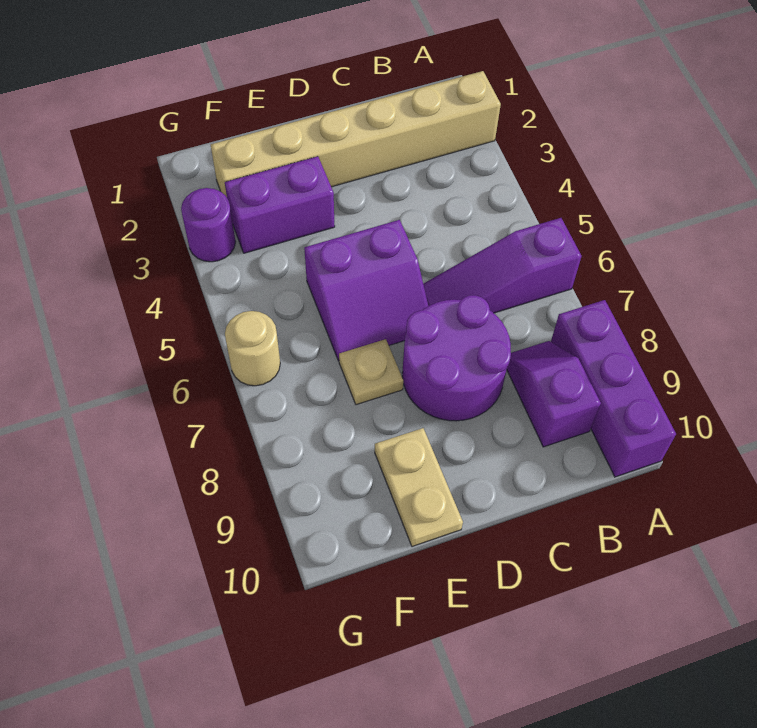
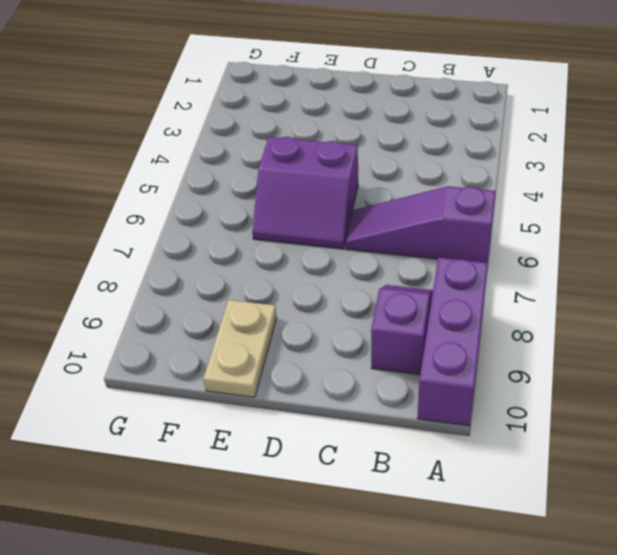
none -> tan 1x6 brick [211,71,501,197]
none -> purple 2x2 round brick [402,295,511,421]

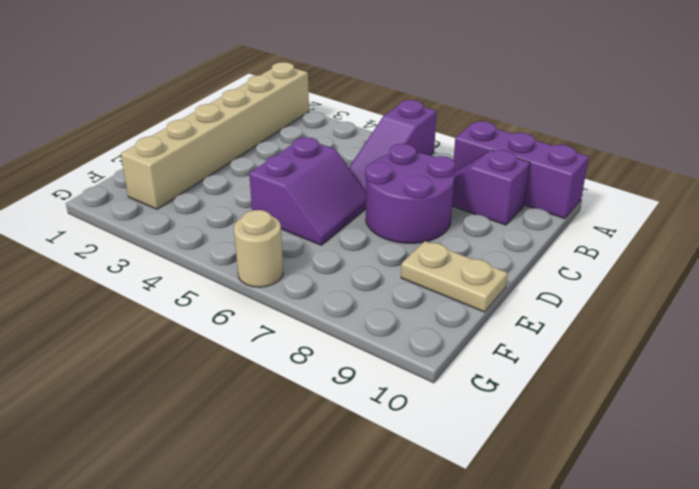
none -> purple 1x2 brick [225,156,335,253]
none -> tan 1x1 plate [339,339,403,405]

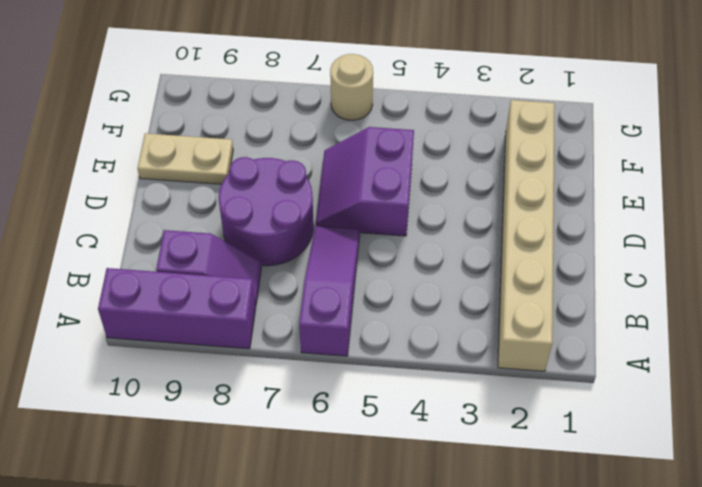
none -> purple 1x2 brick [225,156,335,253]
none -> tan 1x1 plate [339,339,403,405]

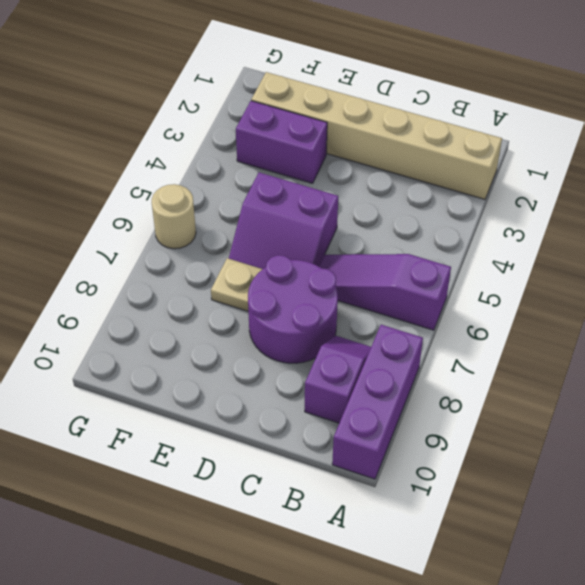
none -> tan 1x2 plate [375,428,463,547]
none -> purple 1x1 round brick [181,188,236,262]

